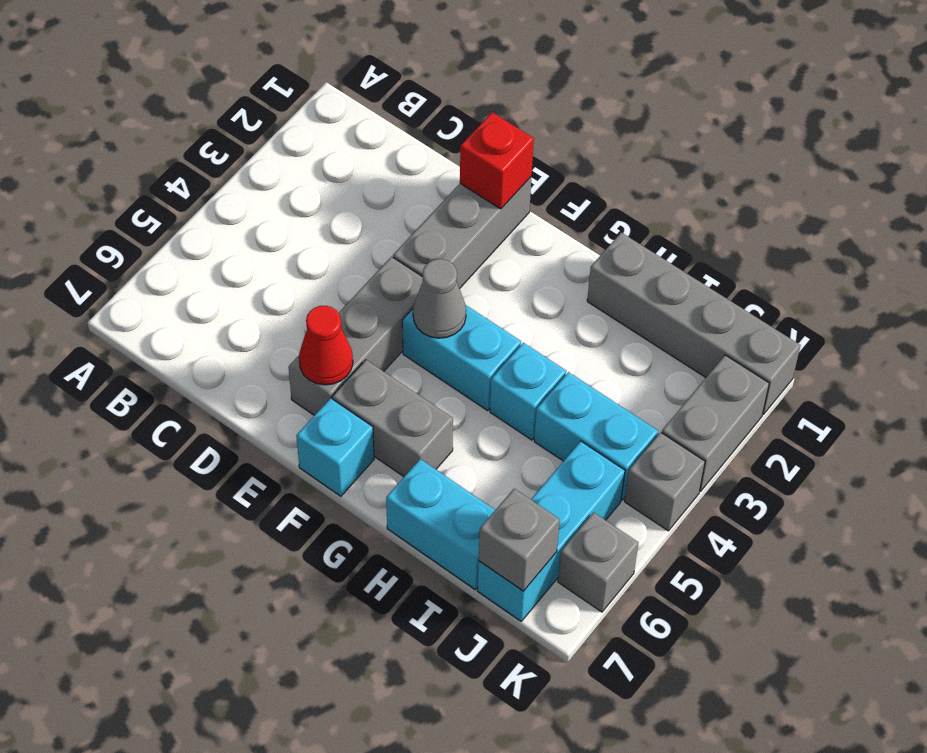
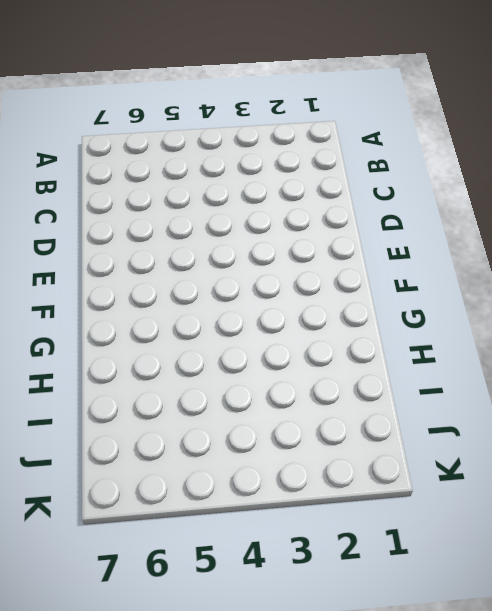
none -> grey 1x3 brick [393,176,532,289]
none -> grey 1x3 brick [289,257,423,415]
none -> cyan 1x2 brick [402,305,521,410]

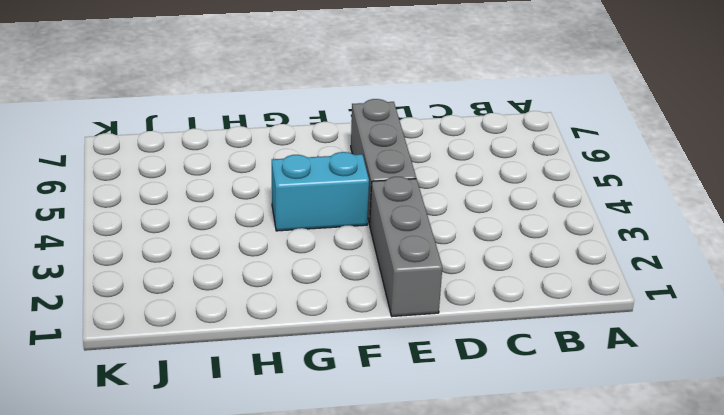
none -> grey 1x2 brick [332,360,453,477]
none -> cyan 1x1 brick [296,398,374,496]
none -> grey 1x4 brick [587,233,801,414]

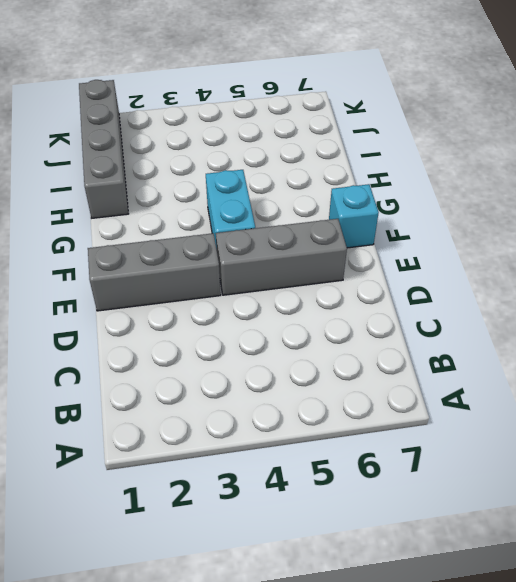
none -> grey 1x2 brick [332,360,453,477]
none -> cyan 1x1 brick [490,343,566,440]
none -> cyan 1x2 brick [386,459,495,589]

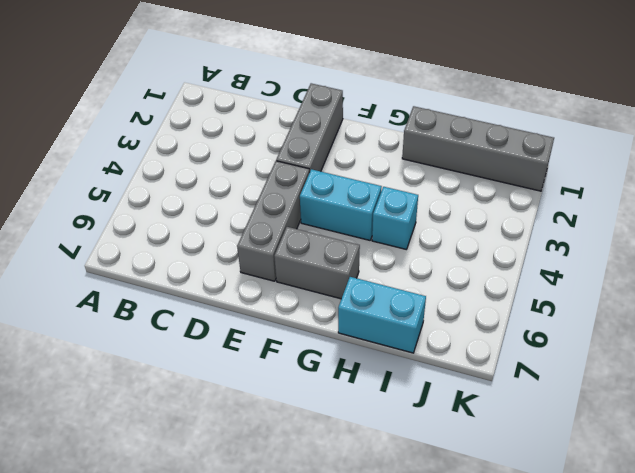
none -> cyan 1x1 brick [296,398,374,496]
none -> cyan 1x2 brick [534,372,658,500]
none -> cyan 1x3 brick [478,441,625,621]

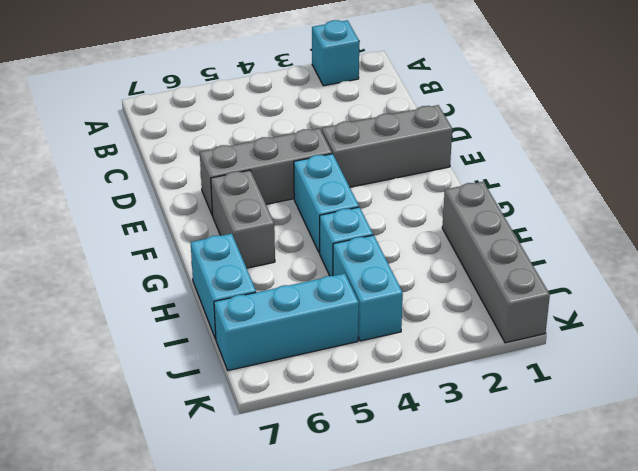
cyan 1x1 brick [312,20,359,86] -> cyan 1x1 brick moved to [296,398,374,496]
none -> grey 1x2 brick [662,355,769,491]
none -> grey 1x1 brick [625,432,705,531]
none -> grey 1x1 brick [558,512,639,612]

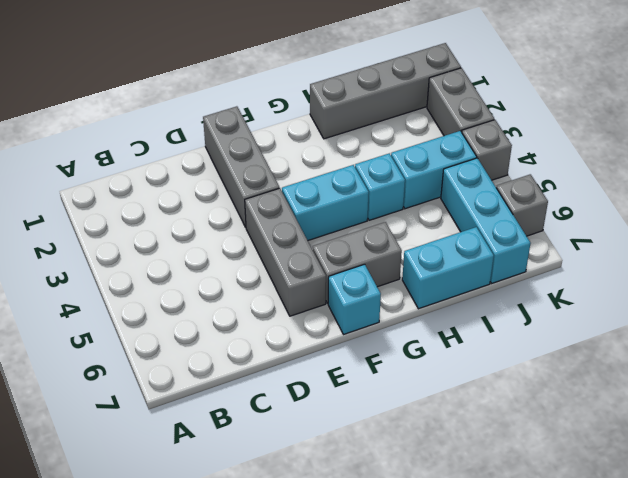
none -> red 1x1 brick [460,112,534,209]
none -> red 1x1 cone [299,306,353,385]
none -> grey 1x1 cone [413,259,466,338]

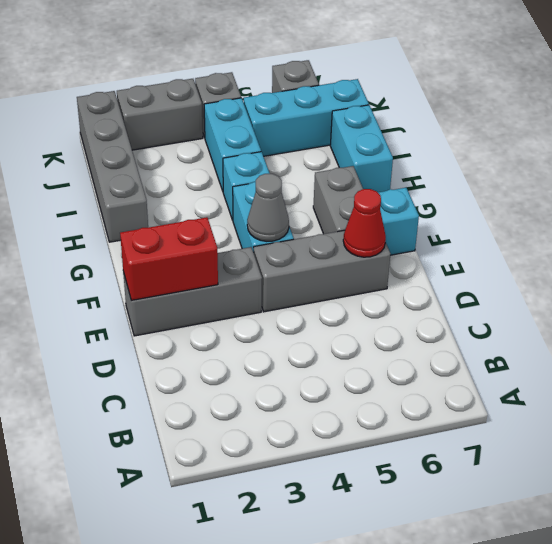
red 1x2 brick [120,217,218,301] -> red 1x1 brick [460,112,534,209]
none -> grey 1x1 brick [479,489,560,591]

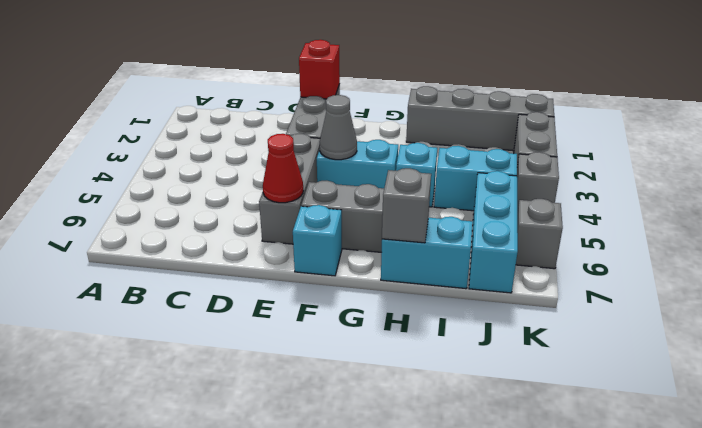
grey 1x1 brick [382,168,431,243] -> grey 1x1 brick moved to [479,489,560,591]

